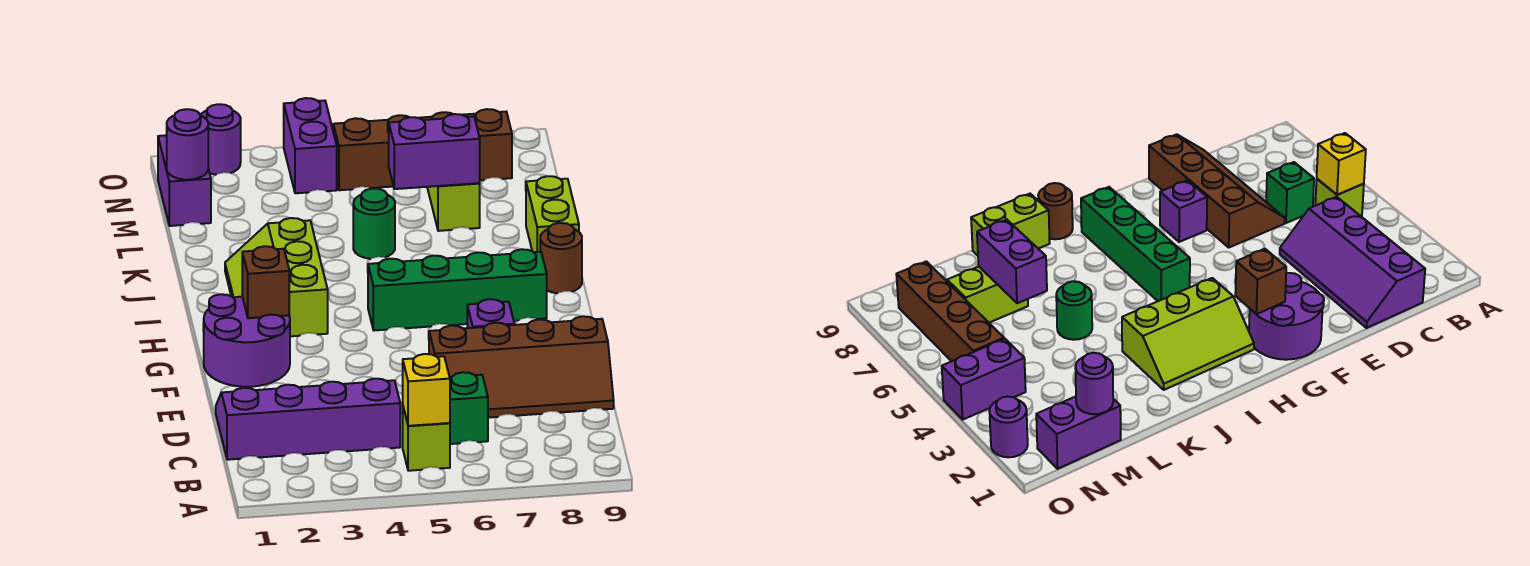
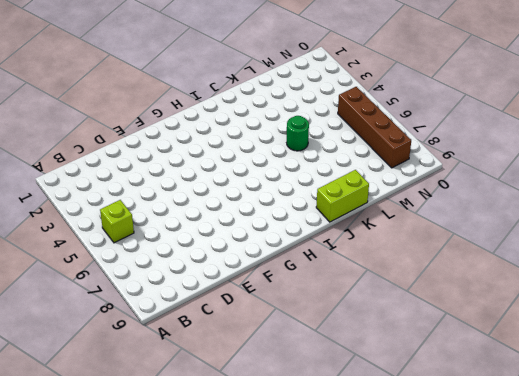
none -> purple 2x4 slope [216,379,400,460]
none -> green 1x1 brick [450,372,488,444]
none -> brown 2x4 slope [429,316,614,418]

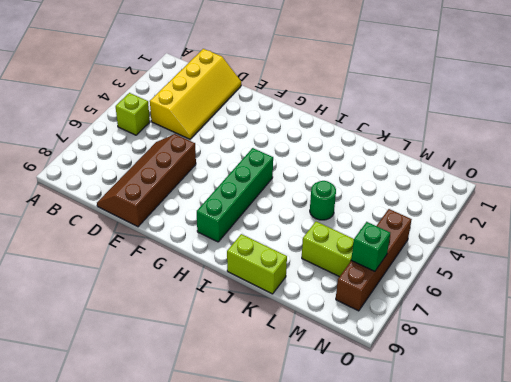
yellow 2x4 slope [150,49,241,139] -> purple 2x4 slope [216,379,400,460]
green 1x1 brick [351,222,390,271] -> green 1x1 brick moved to [450,372,488,444]
none -> purple 2x2 round brick [204,294,290,387]
none -> purple 1x1 brick [467,299,514,328]
none -> lime 2x3 slope [225,218,328,336]

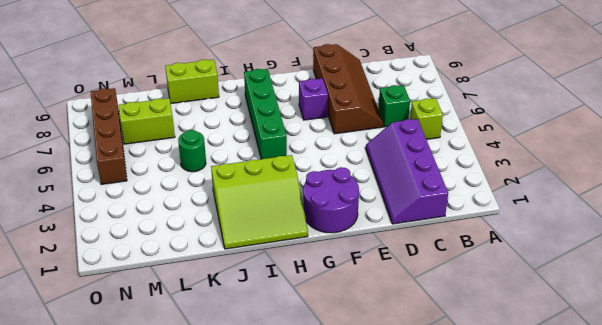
lime 3x3 slope [211,155,308,249] -> lime 2x3 slope [225,218,328,336]
none -> brown 1x1 round brick [540,223,582,293]
none -> purple 1x2 brick [158,135,211,226]
none -> purple 1x2 brick [284,98,337,193]

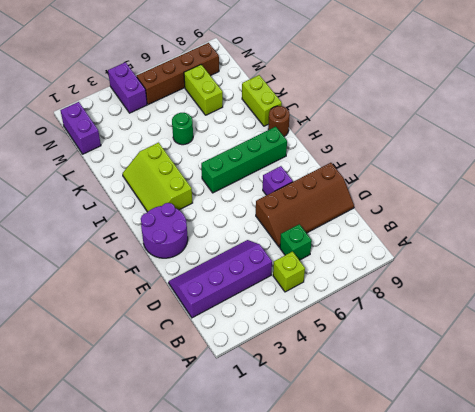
none -> purple 1x1 round brick [200,104,241,175]
none -> yellow 1x1 brick [403,354,450,426]
none -> brown 1x1 brick [242,246,289,318]

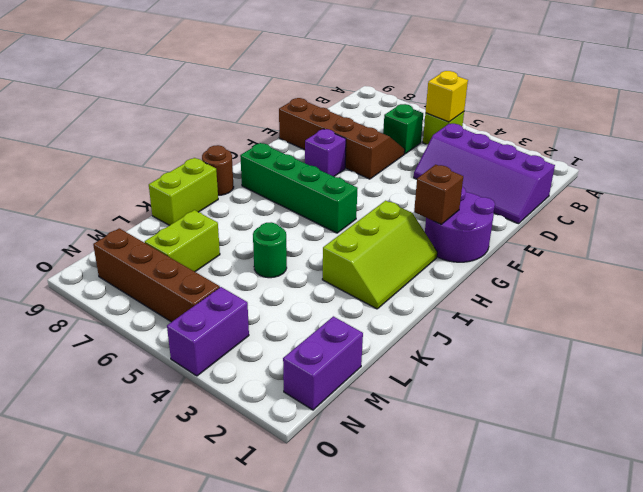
none -> purple 1x1 round brick [200,104,241,175]
none -> purple 1x2 brick [389,114,480,189]
none -> purple 1x1 round brick [167,109,208,180]

